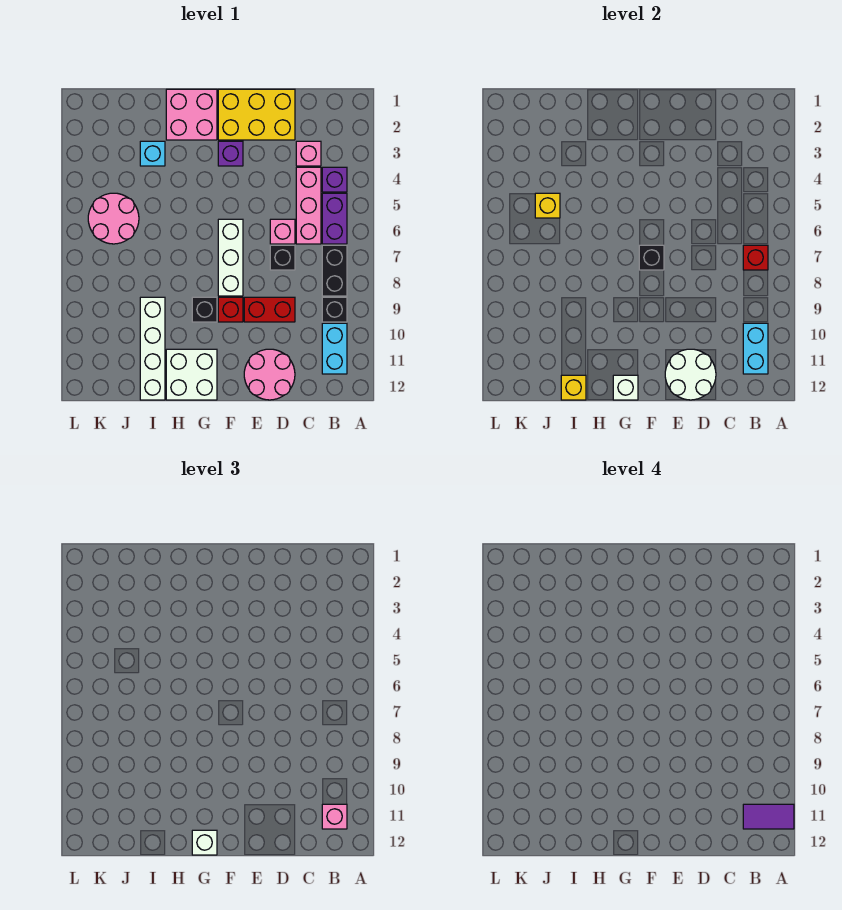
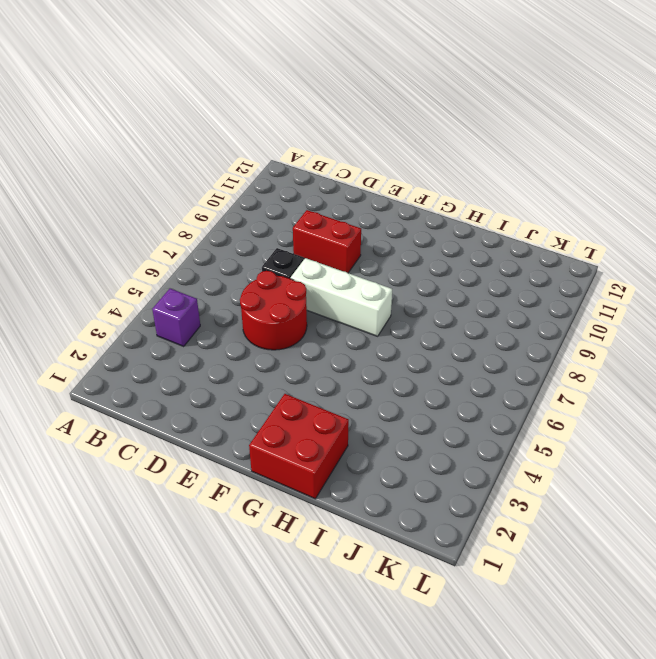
red 2x2 round brick [240,271,307,350] -> pink 1x1 brick [270,219,295,244]
white 1x3 brick [291,258,392,336] -> white 1x3 brick turned to [218,219,243,296]
red 2x2 brick [249,394,349,499] -> pink 2x2 brick [166,89,217,140]
none -> purple 1x2 brick [322,193,347,244]
none -> black 1x2 brick [322,245,347,296]
none -> black 1x1 brick [322,297,347,322]
none -> cyan 1x2 brick [322,323,347,374]

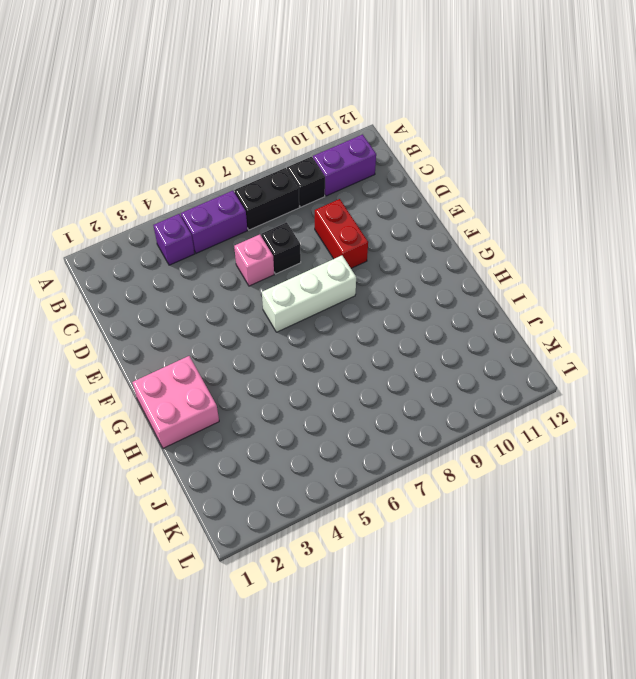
purple 1x2 brick [313,134,376,196] -> cyan 1x2 brick [322,323,347,374]
none -> pink 1x1 brick [296,141,321,166]
none -> pink 1x3 brick [296,167,321,244]
none -> yellow 2x3 brick [218,89,295,140]
none -> pink 2x2 round brick [244,349,295,400]

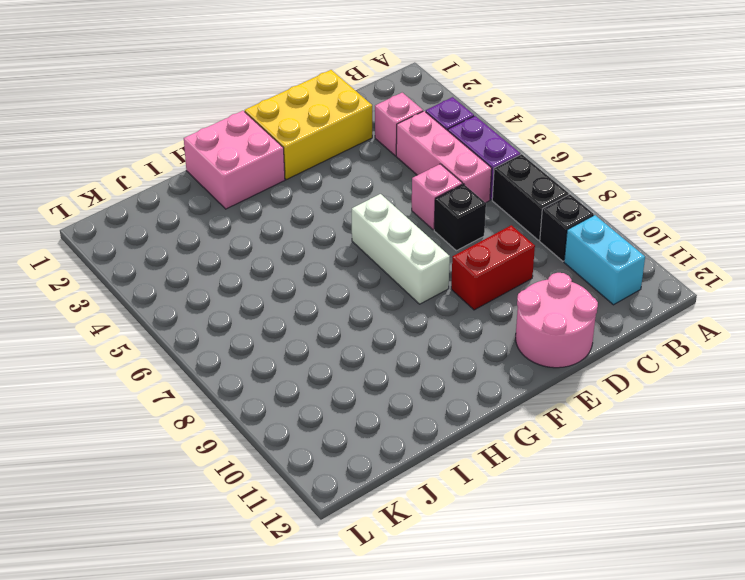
none -> purple 1x1 brick [218,141,243,166]
none -> red 1x1 brick [218,297,243,322]
none -> black 1x1 brick [192,297,217,322]
none -> white 2x2 brick [166,349,217,400]

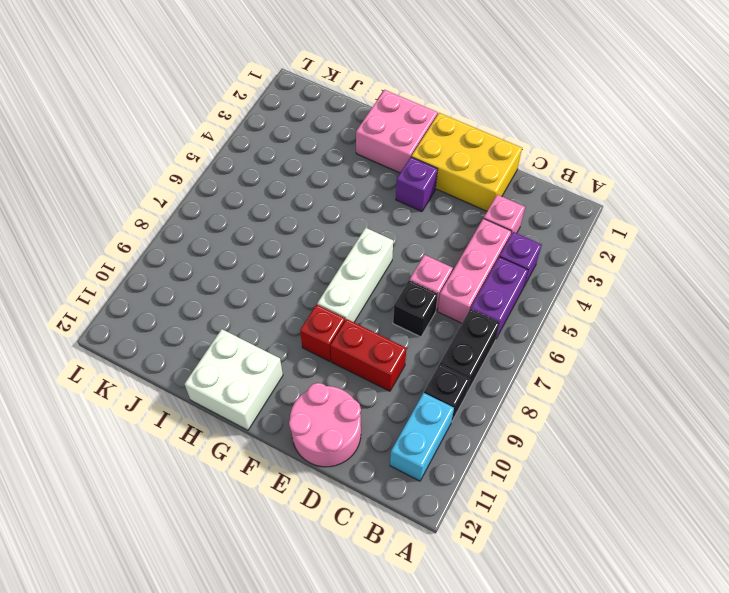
none -> black 1x1 brick [192,297,217,322]
none -> cyan 1x1 brick [140,141,165,166]
none -> white 1x4 brick [140,297,165,400]
none -> pink 2x2 round brick [88,193,139,244]

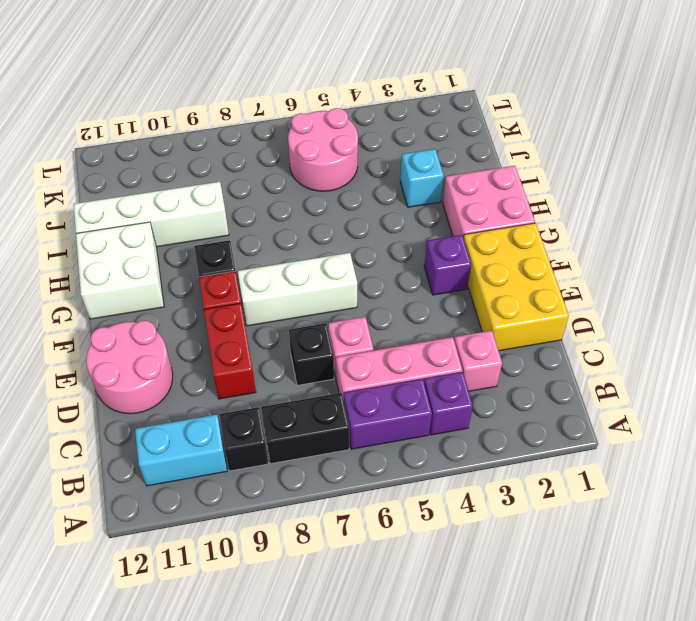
none -> red 1x1 brick [743,245,768,270]
none -> cyan 1x2 brick [743,323,768,374]
none -> white 2x2 round brick [665,349,716,400]
none -> black 1x1 brick [639,245,664,270]

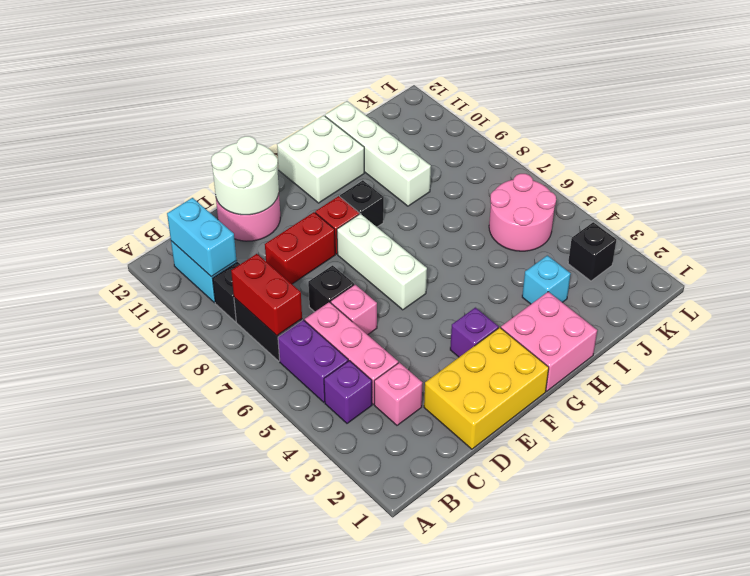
red 1x2 brick [231,254,302,336] -> red 1x1 brick [743,245,768,270]
black 1x1 brick [568,222,616,281] -> black 1x1 brick moved to [639,245,664,270]
none -> white 1x1 brick [613,375,638,400]
none -> yellow 1x1 brick [561,375,586,400]
none -> yellow 1x1 brick [535,193,560,218]
none -> pink 1x1 brick [322,804,347,829]

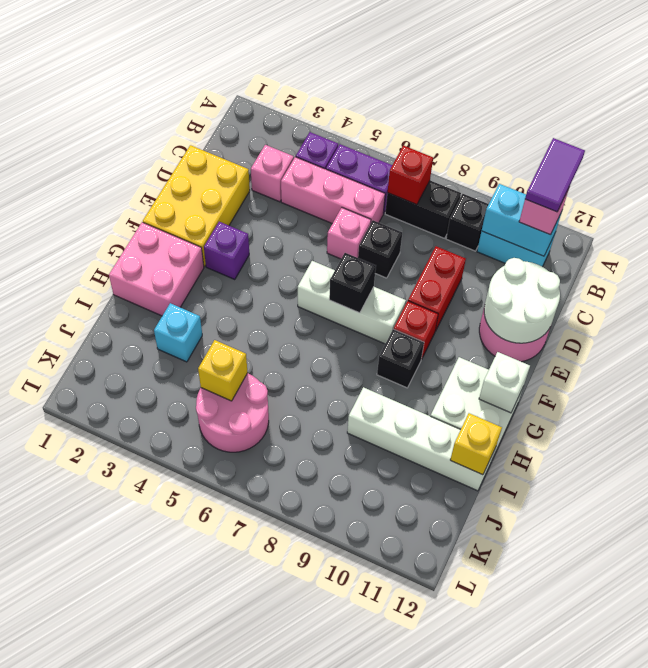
none -> white 1x1 brick [192,830,217,855]

